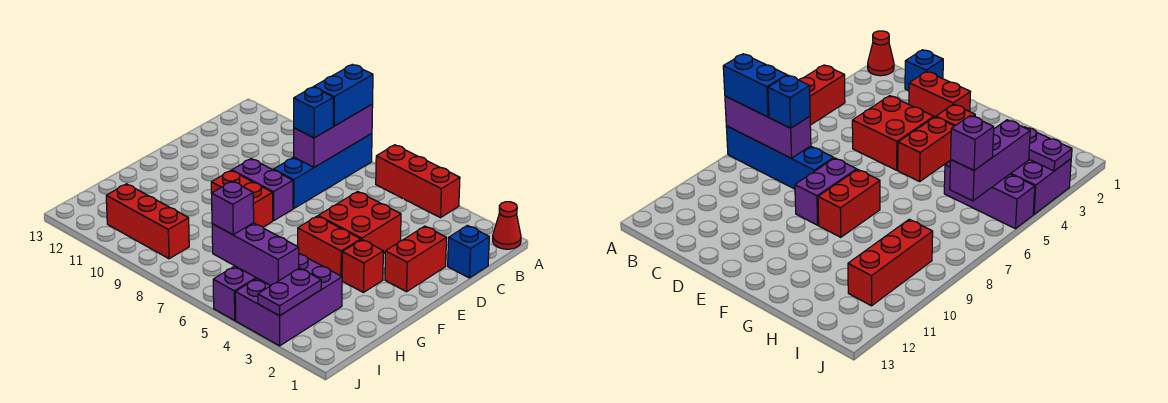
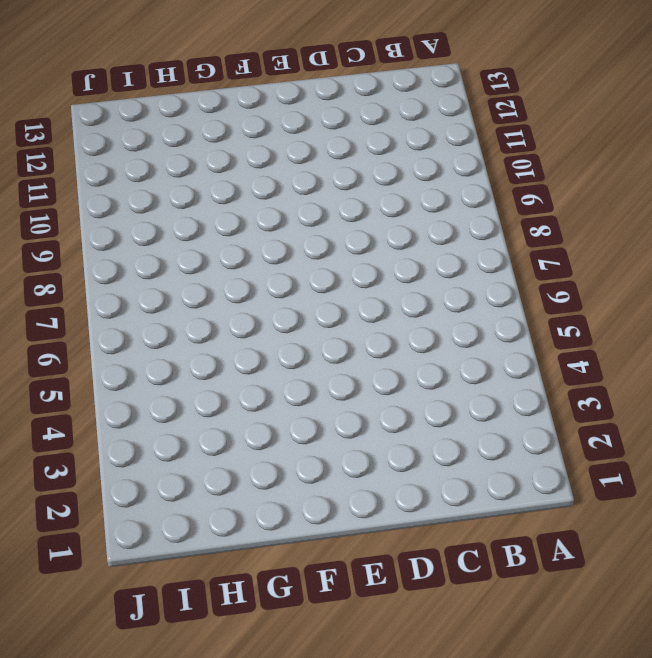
none -> red 1x1 cone [493,202,521,249]
none -> red 1x3 brick [376,145,460,218]
none -> blue 1x4 brick [273,134,372,209]

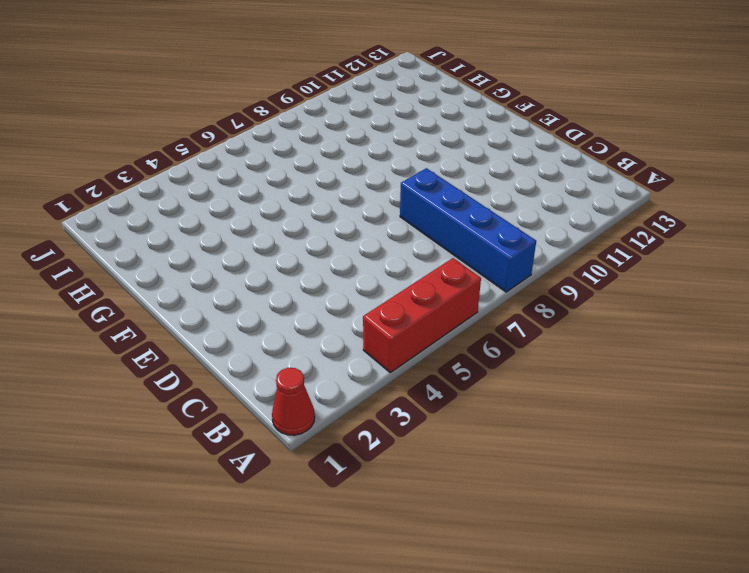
none -> blue 1x1 brick [448,225,489,278]
none -> red 1x2 brick [385,226,447,292]
none -> red 2x2 brick [318,192,401,254]

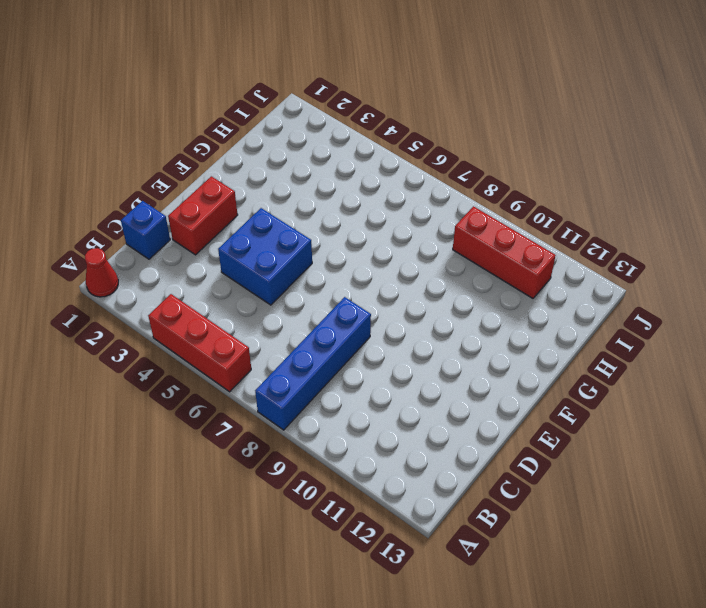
blue 2x2 brick [218,208,312,305] -> red 2x2 brick [318,192,401,254]
none -> purple 1x2 brick [232,159,293,221]
none -> red 1x1 brick [342,240,383,292]
none -> red 1x2 brick [298,216,361,276]

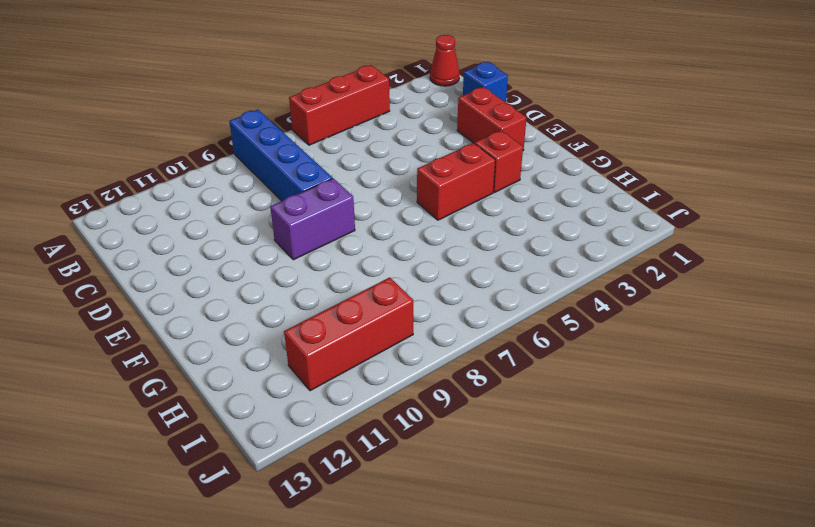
none -> red 2x2 brick [318,192,401,254]
none -> red 1x2 brick [211,171,273,227]
none -> purple 2x3 brick [235,254,342,346]

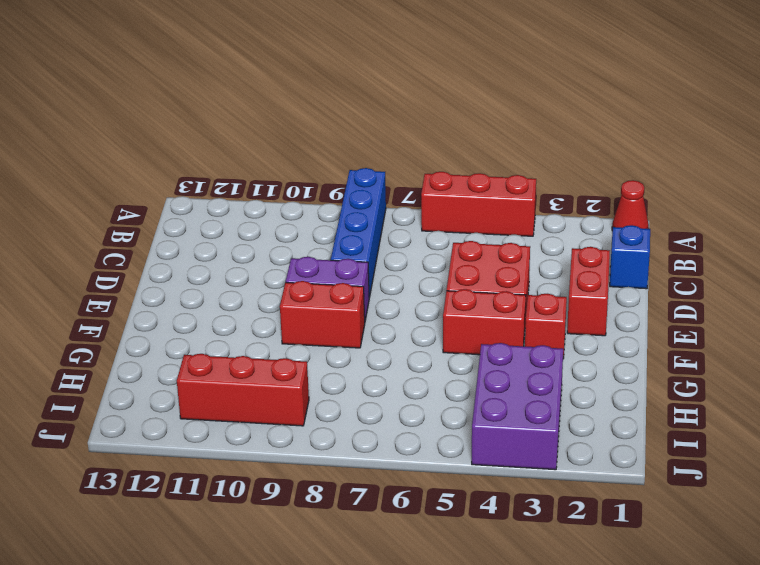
none -> purple 1x3 brick [213,266,257,320]
none -> purple 1x3 brick [294,104,373,167]
none -> purple 1x2 plate [258,268,321,316]

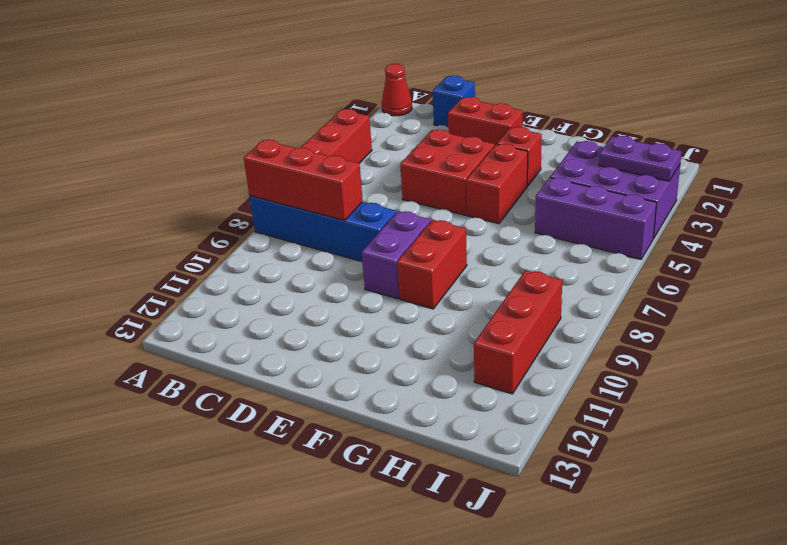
red 1x3 brick [244,140,363,221] -> purple 1x3 brick [294,104,373,167]
none -> purple 1x3 brick [212,223,299,285]
none -> blue 1x2 brick [314,64,373,126]
none -> blue 1x1 brick [294,87,333,138]

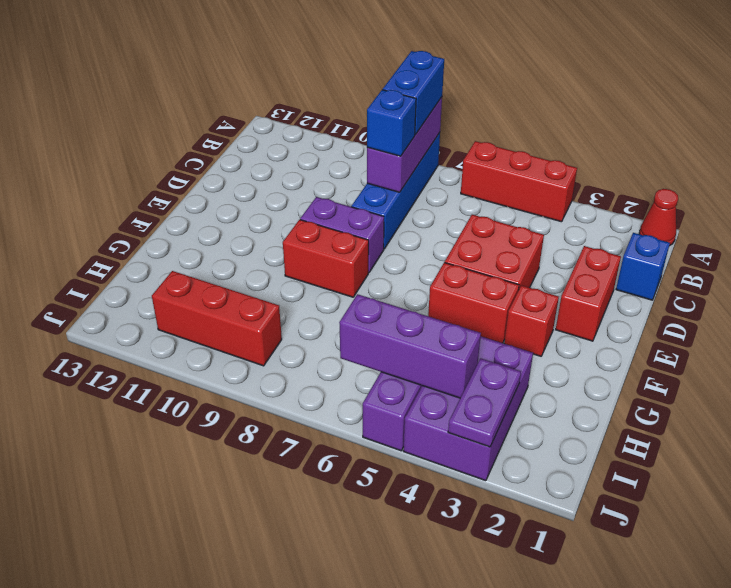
none -> purple 1x1 brick [212,181,254,235]

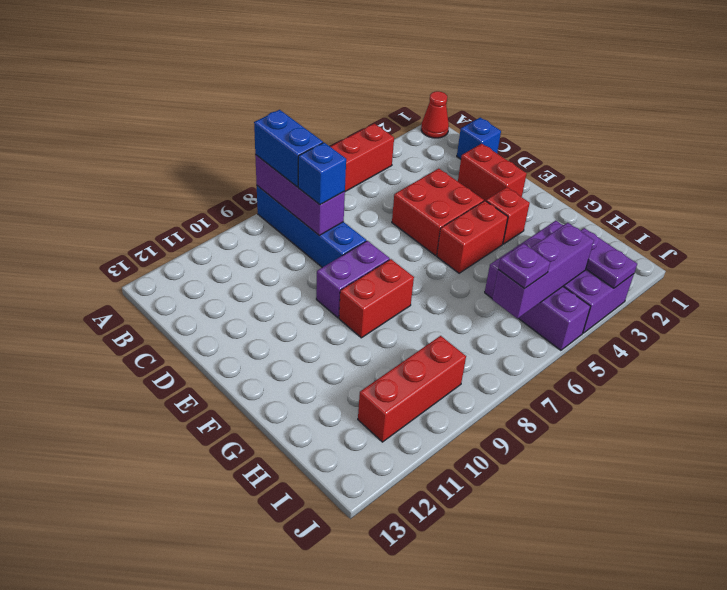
purple 1x1 plate [498,243,550,289] -> purple 1x1 brick [212,181,254,235]

